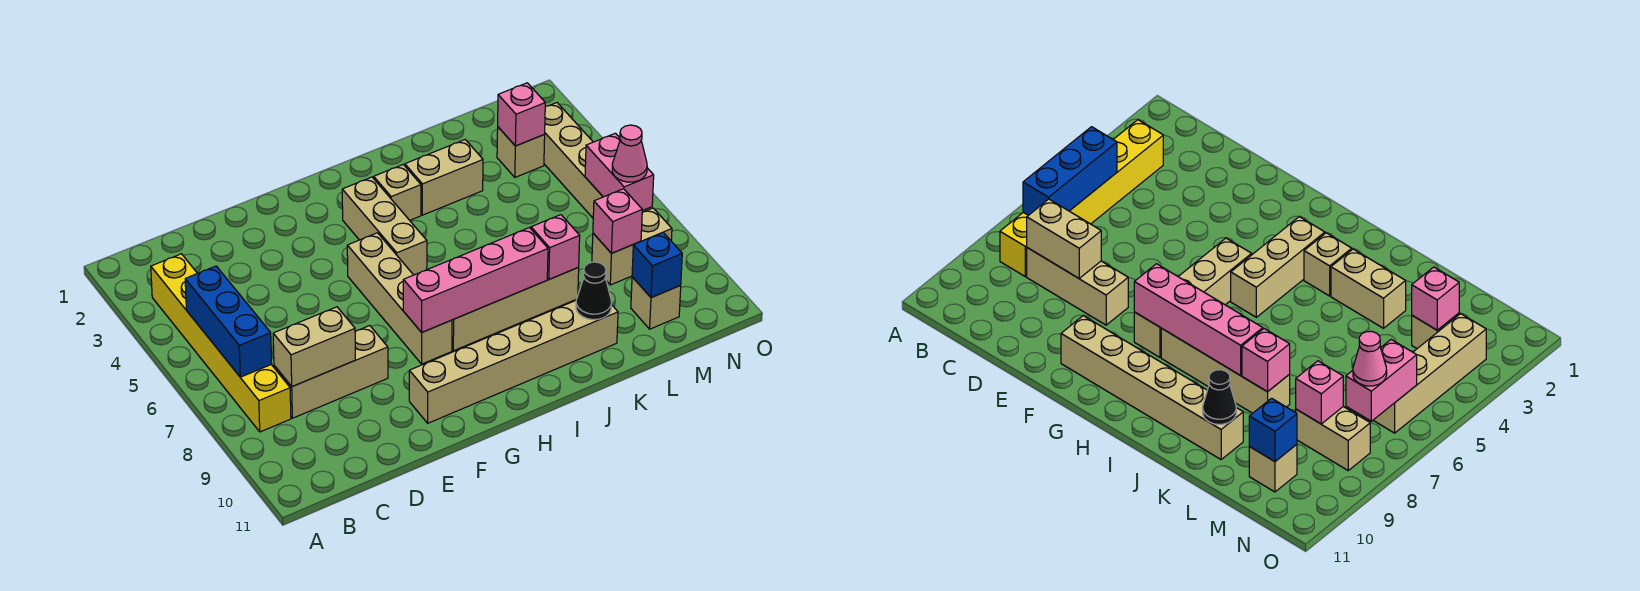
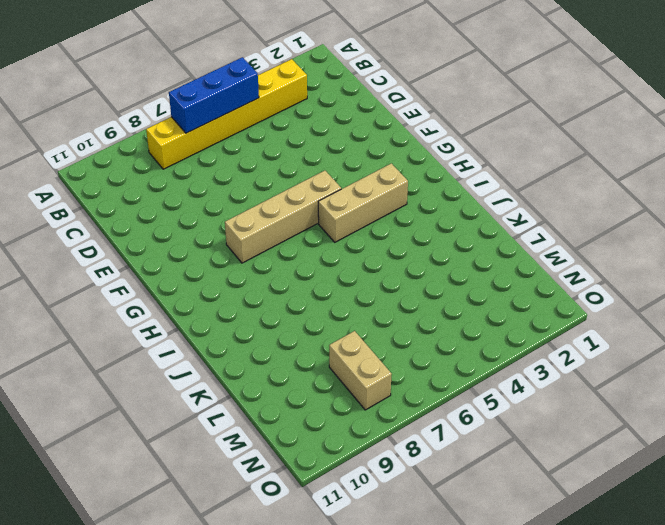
none -> tan 1x3 brick [274,326,388,418]
none -> tan 1x6 brick [409,301,618,423]
none -> tan 1x4 brick [452,267,579,351]

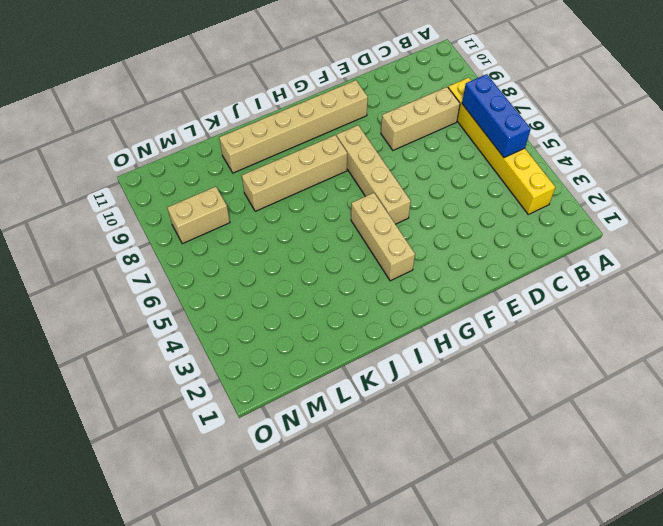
none -> tan 1x1 brick [374,165,421,220]
none -> tan 1x2 brick [405,140,483,215]
none -> tan 1x1 brick [497,127,545,177]

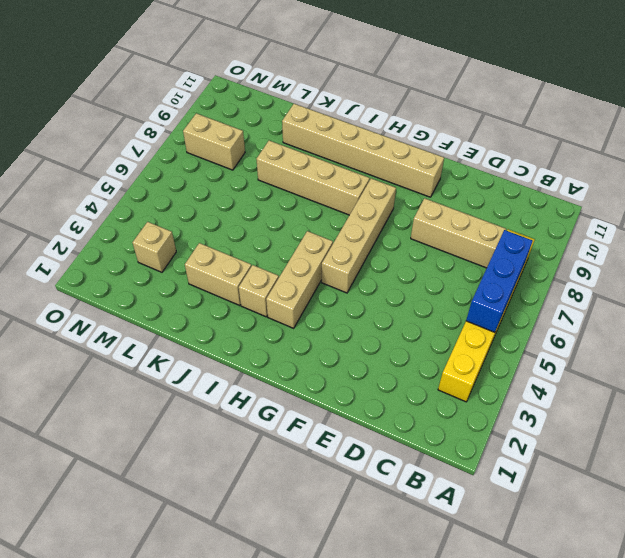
none -> tan 1x1 brick [631,277,681,329]
none -> tan 1x4 brick [544,103,603,218]
none -> tan 1x2 brick [273,307,355,387]

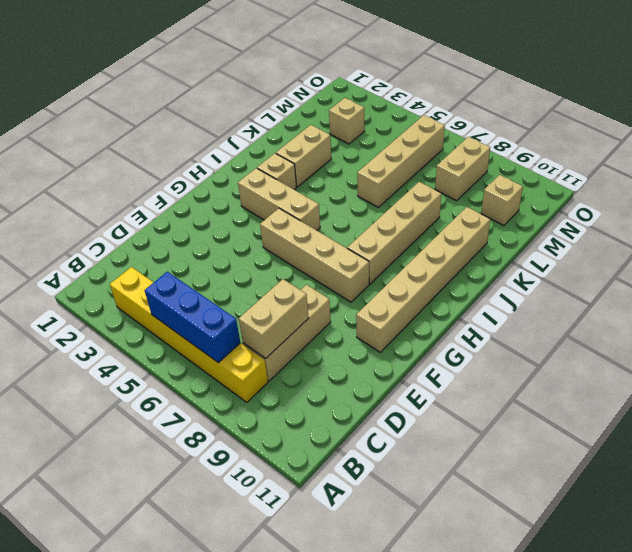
tan 1x4 brick [357,115,445,207] -> tan 1x4 brick turned to [544,103,603,218]
none -> pink 1x4 brick [403,228,548,332]
none -> pink 1x1 brick [531,215,580,279]
none -> black 1x1 cone [576,262,612,320]

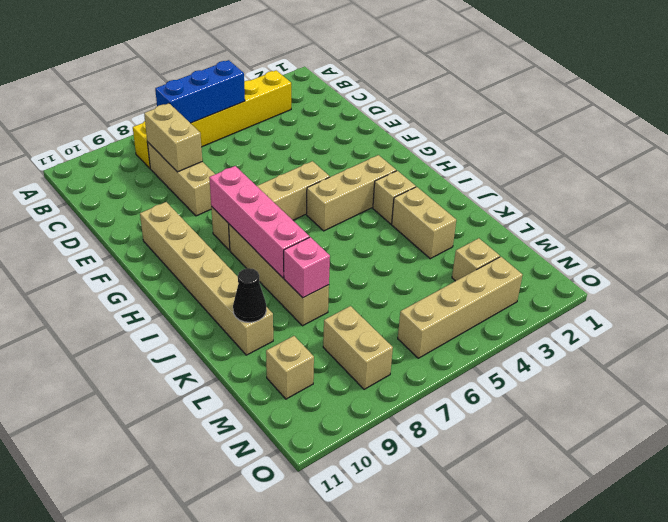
none -> pink 1x1 brick [498,83,545,146]
none -> pink 1x1 brick [593,189,642,253]
none -> blue 1x1 brick [632,233,682,298]

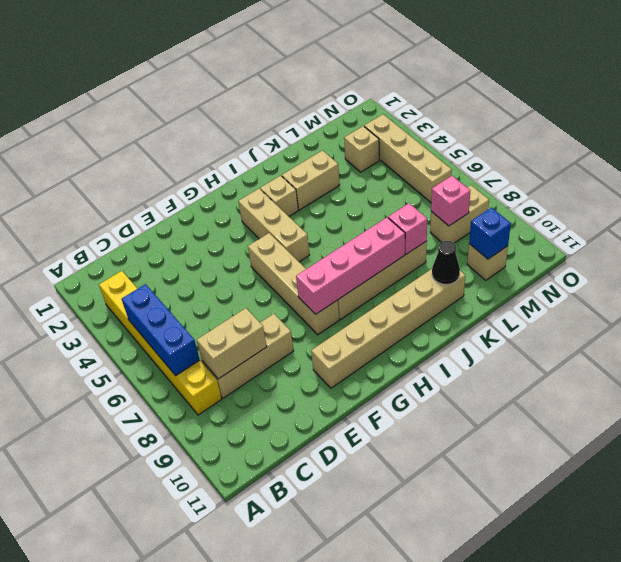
none -> pink 1x1 brick [498,83,545,146]
none -> pink 1x2 brick [585,133,654,211]
none -> pink 1x1 cone [612,125,647,182]

